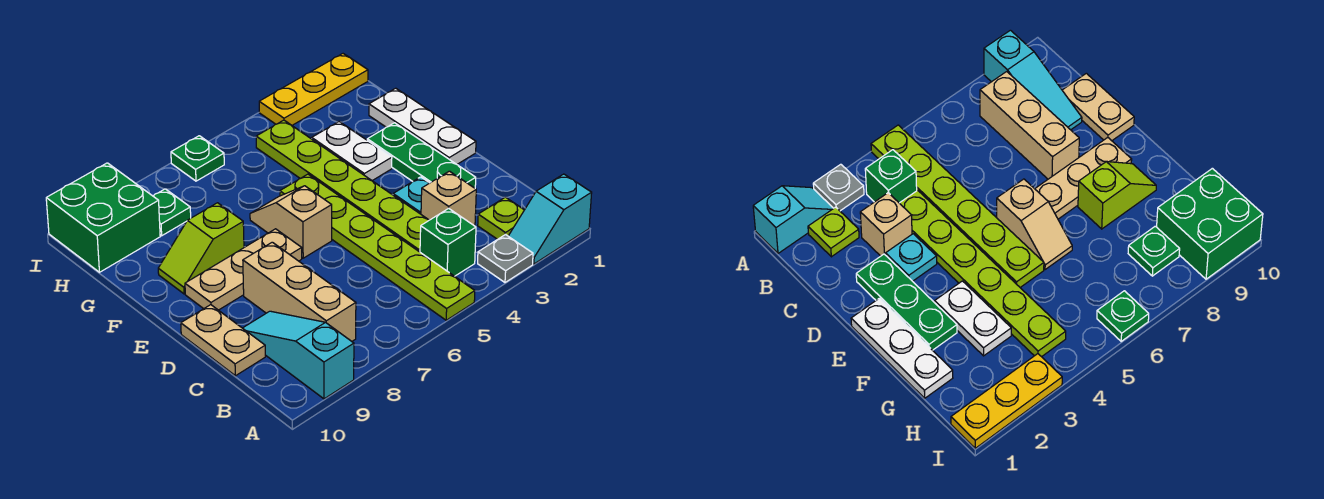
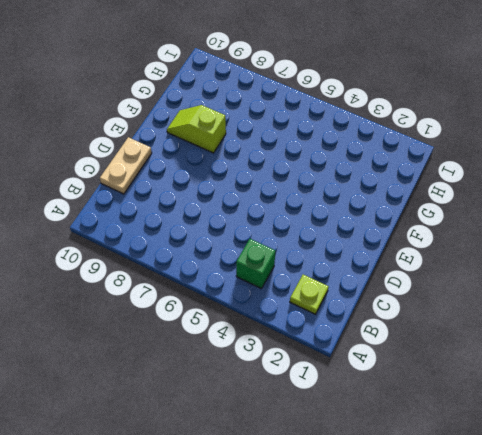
none -> cyan 1x2 slope [508,174,592,264]
none -> grey 1x1 plate [478,234,533,282]
none -> lime 1x6 plate [280,174,475,320]

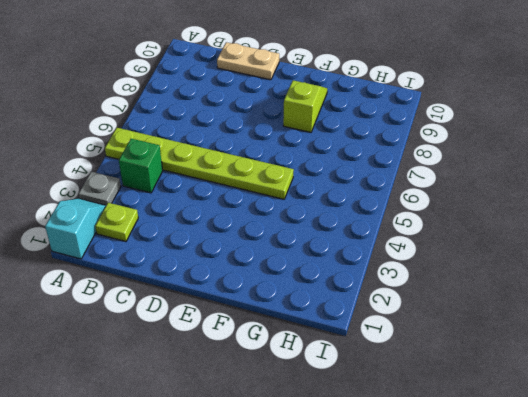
none -> cyan 1x3 slope [243,311,354,399]
none -> tan 1x3 brick [243,242,356,341]
none -> tan 1x1 brick [421,171,476,226]

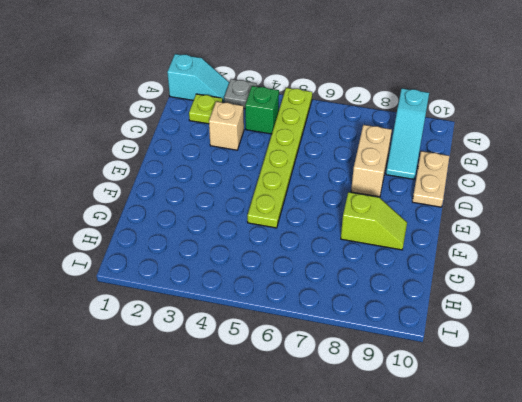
tan 1x2 brick [351,125,392,197] -> tan 1x3 brick [243,242,356,341]
none -> lime 1x6 plate [256,120,429,252]
none -> green 1x3 plate [367,123,476,188]
none -> cyan 1x1 plate [393,177,429,214]

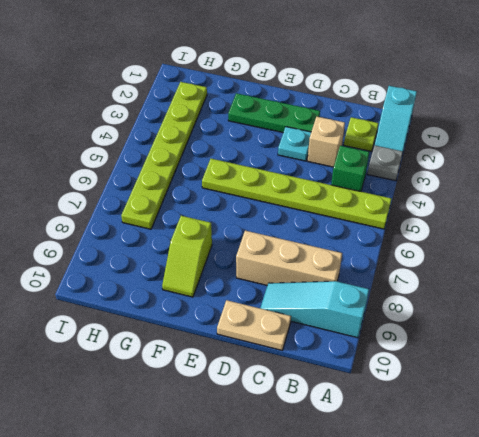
lime 1x6 plate [121,82,207,229] -> lime 1x6 plate turned to [256,120,429,252]
none -> white 1x3 plate [369,88,476,164]
none -> tan 1x2 slope [250,186,332,258]
none -> tan 1x3 plate [185,229,302,310]

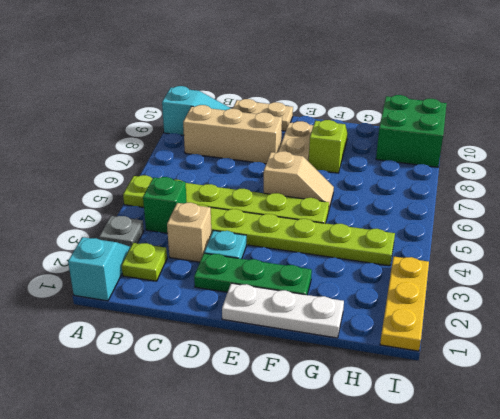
none -> white 1x2 plate [312,122,392,181]
none -> green 1x1 plate [153,189,191,236]
none -> green 1x1 plate [171,136,224,181]

